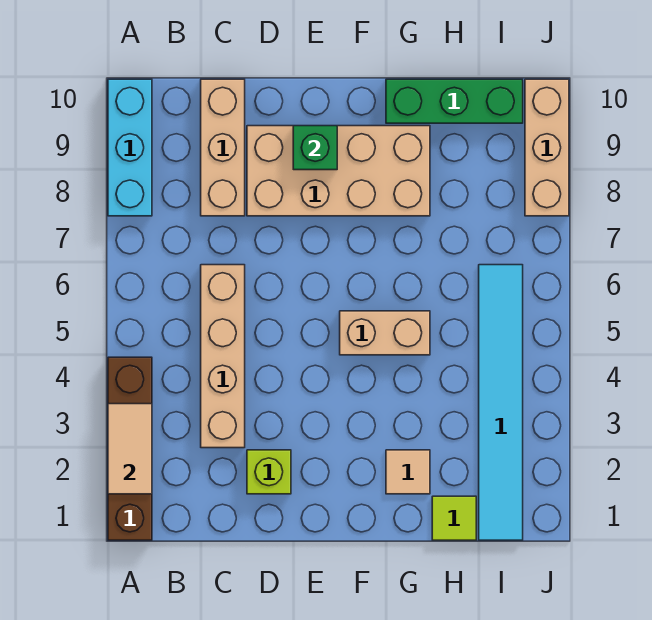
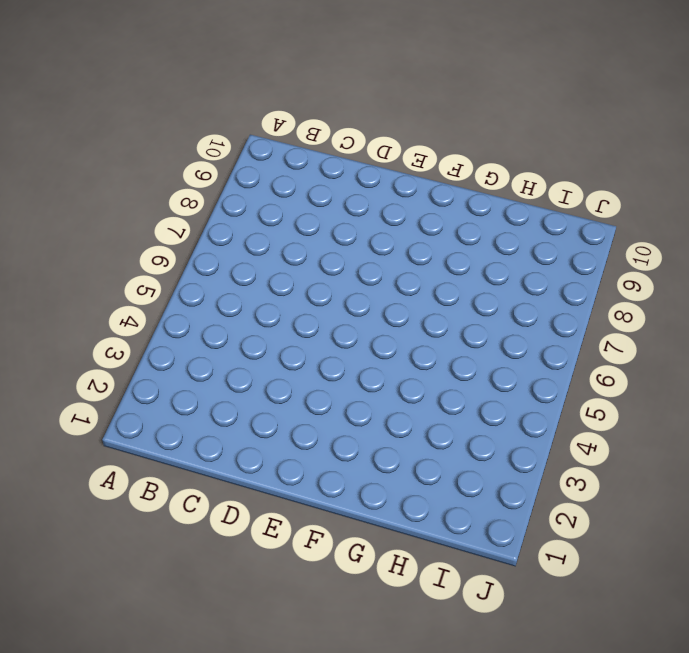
none -> brown 1x4 brick [108,357,152,540]
none -> cyan 1x3 brick [108,79,152,216]
none -> tan 1x4 brick [201,265,245,448]

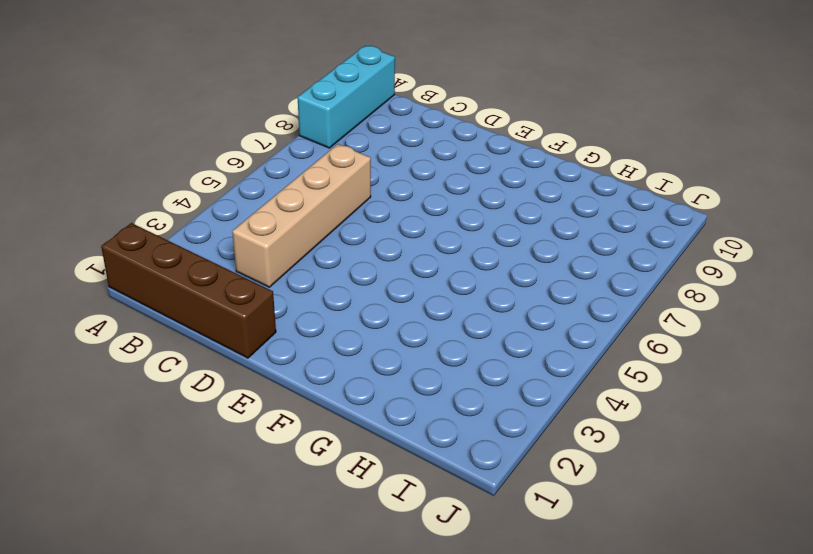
brown 1x4 brick [101,223,276,358] -> brown 1x4 brick turned to [108,357,152,540]
none -> tan 1x3 brick [201,79,245,216]
none -> lime 1x1 brick [247,450,291,494]
none -> tan 2x4 brick [247,126,430,216]

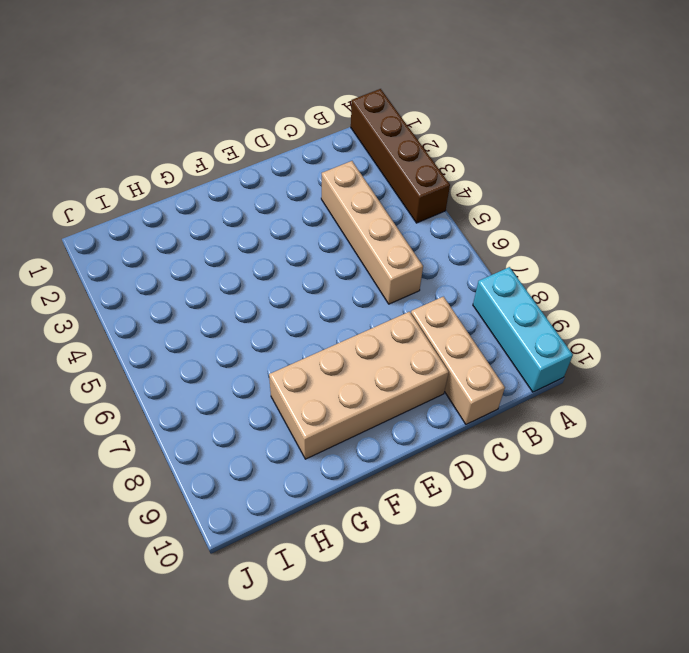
none -> lime 1x1 brick [247,450,291,494]
none -> tan 1x2 brick [340,311,430,355]
none -> tan 1x1 tile [386,450,430,494]

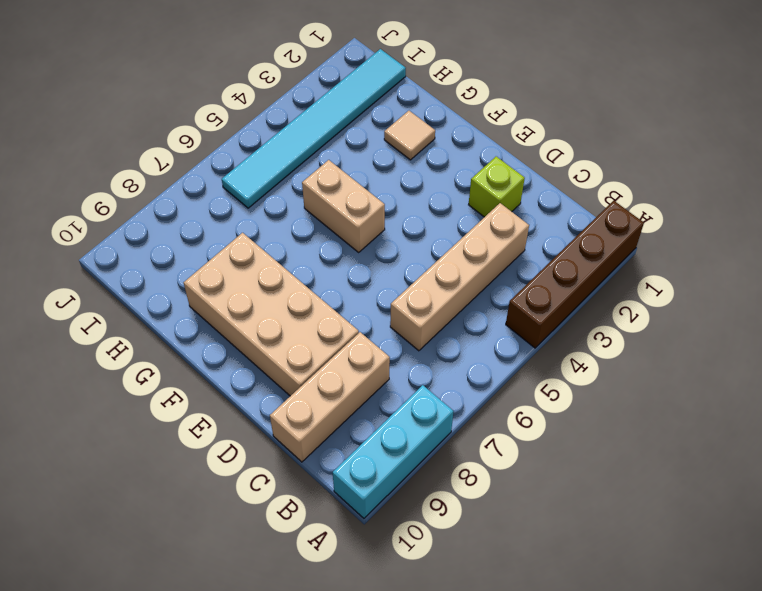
none -> green 1x3 brick [386,79,523,123]
none -> lime 1x1 tile [432,496,476,540]
none -> tan 1x3 brick [525,79,569,216]

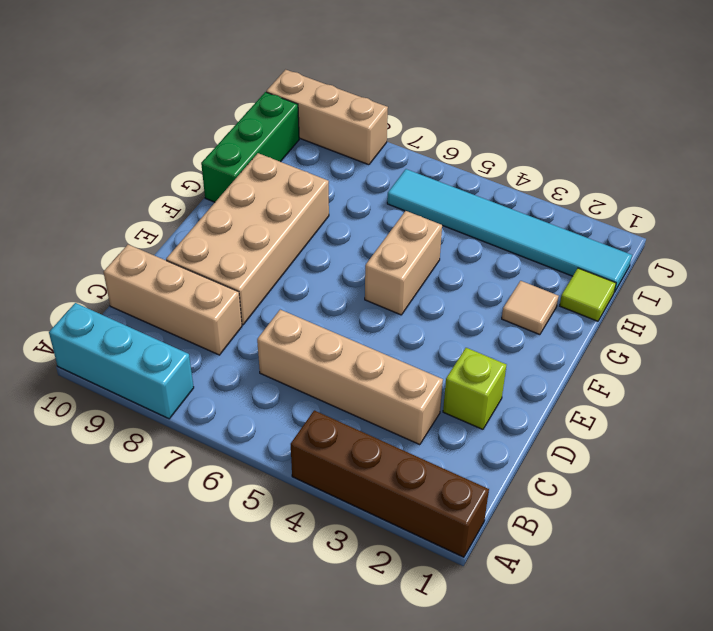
none -> tan 1x2 tile [108,404,152,494]
none -> green 1x1 brick [293,126,337,170]

